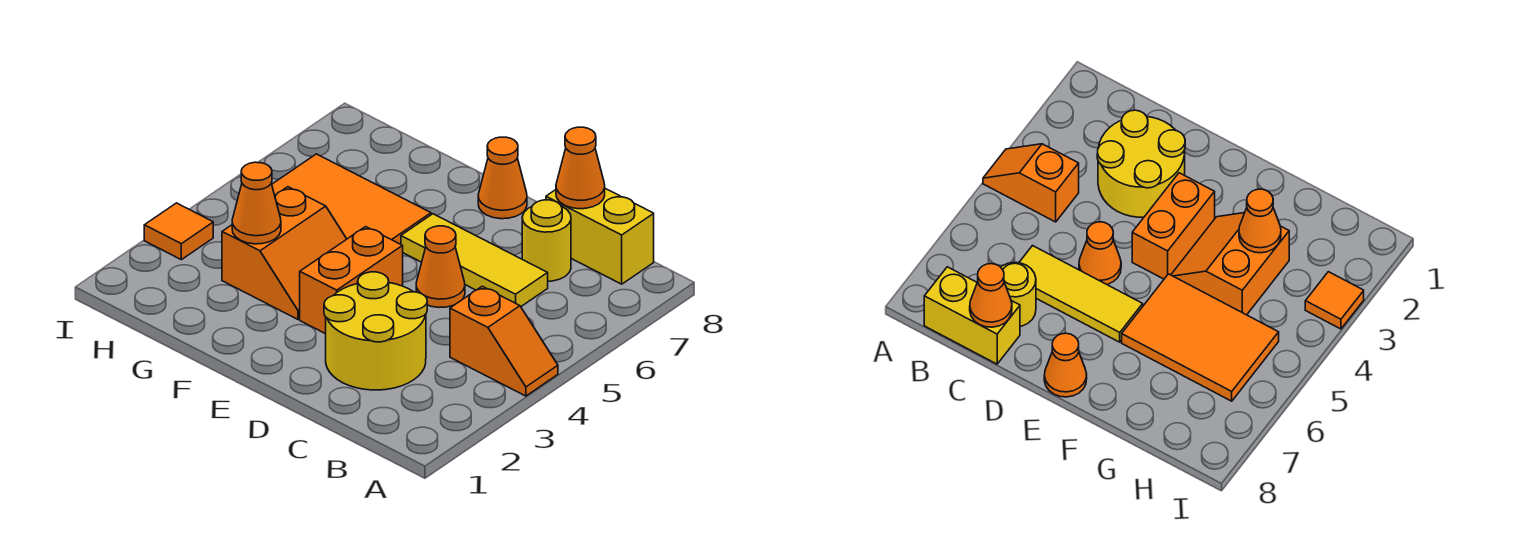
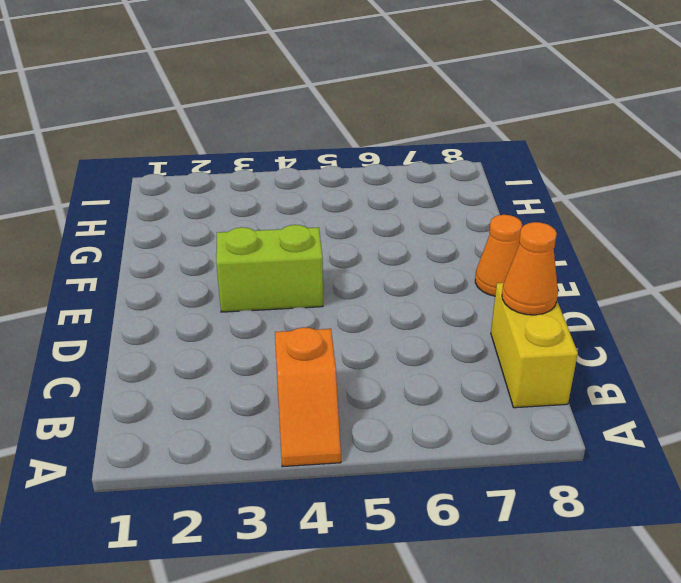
lime 1x2 brick [216,225,323,312] -> orange 1x2 brick [300,227,403,334]
none -> yellow 2x2 round brick [324,272,427,390]
none -> yellow 1x3 tile [401,214,548,306]
none -> yellow 1x1 round brick [522,200,571,281]

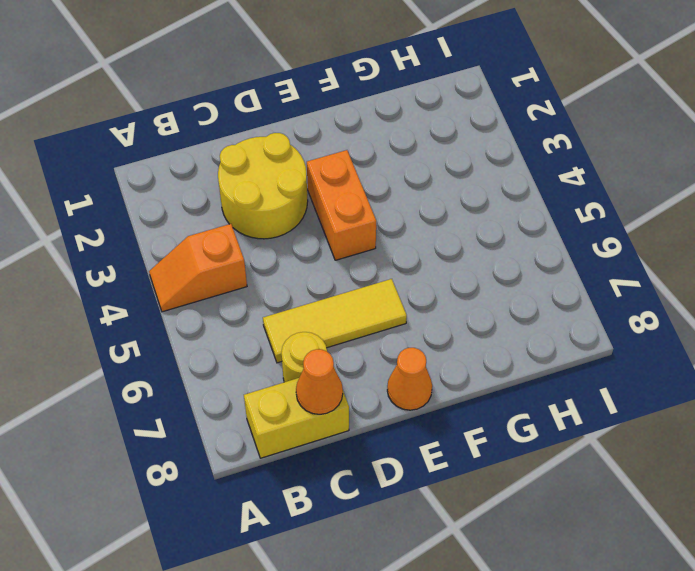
none -> orange 1x1 cone [416,226,465,307]
none -> orange 2x2 slope [222,187,346,319]
none -> orange 2x3 tile [272,154,431,244]

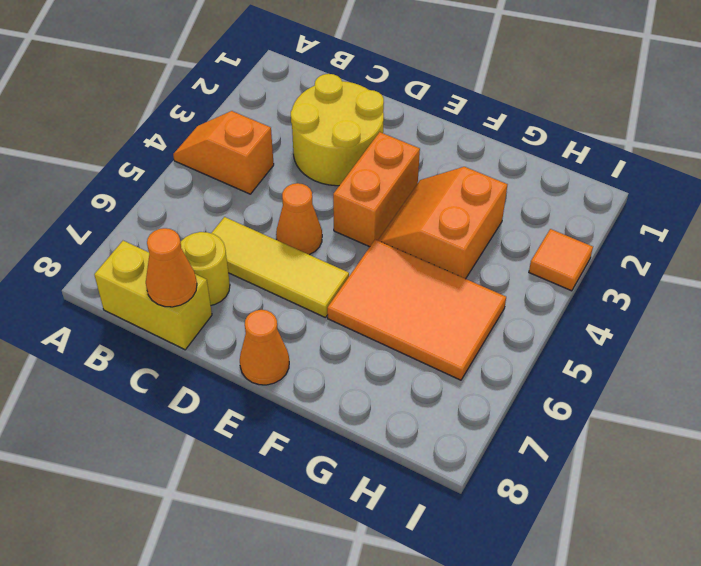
none -> orange 1x1 cone [232,162,281,244]

